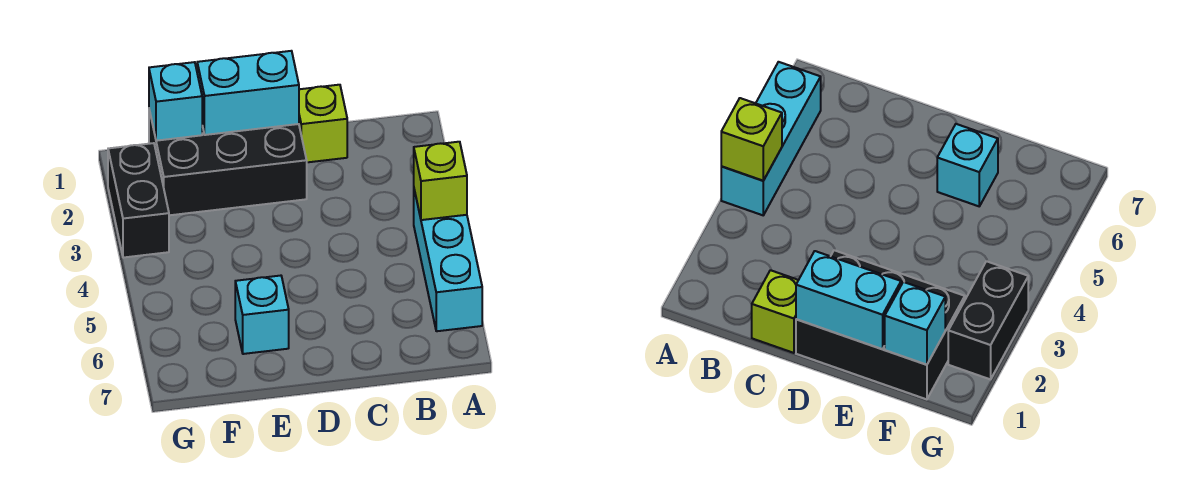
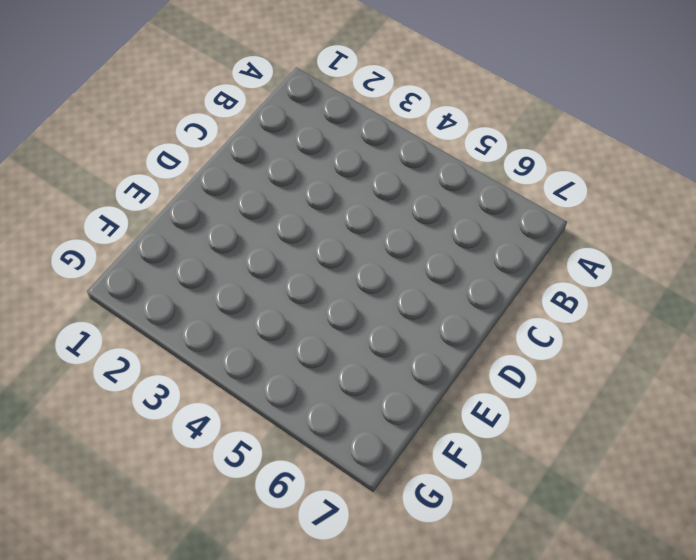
none -> cyan 1x3 brick [414,190,482,331]
none -> lime 1x1 brick [299,85,347,162]

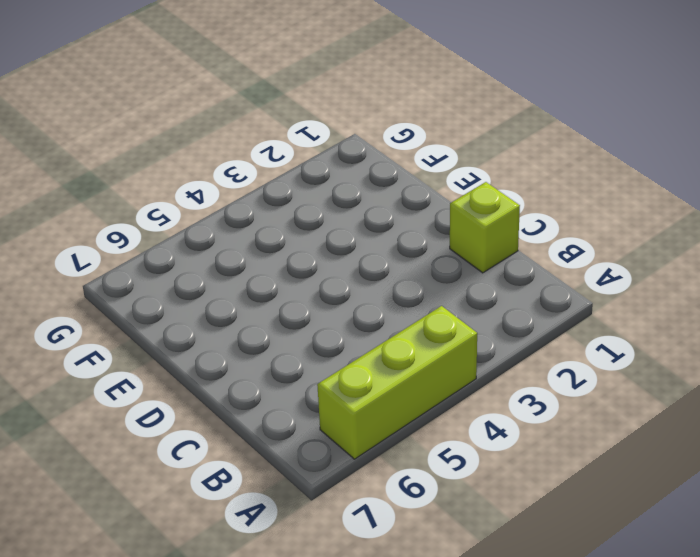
lime 1x3 brick [317,306,477,459] -> cyan 1x3 brick [414,190,482,331]
none -> black 2x3 brick [149,110,307,215]
none -> cyan 1x1 brick [235,276,289,354]

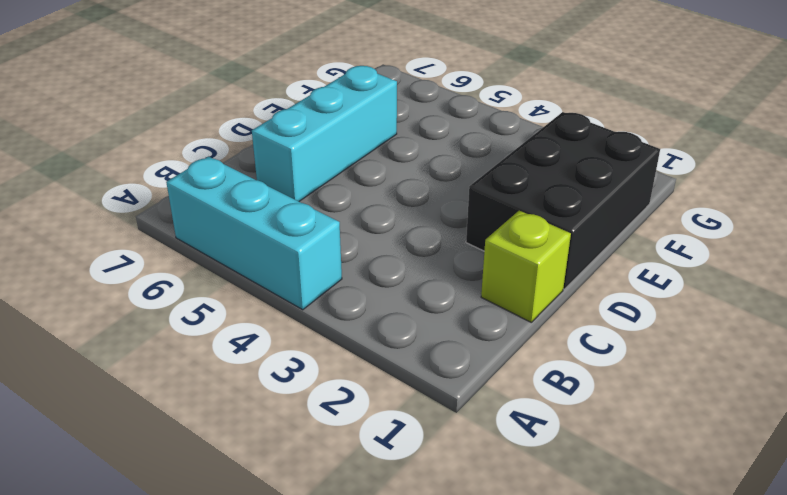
cyan 1x3 brick [252,66,397,201] -> cyan 1x1 brick [235,276,289,354]
none -> black 1x2 brick [108,143,169,258]
none -> lime 1x1 brick [414,142,467,220]

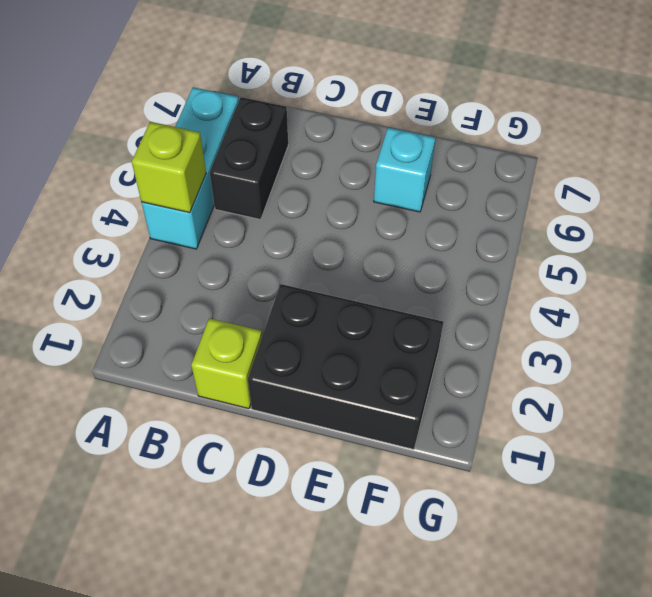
black 1x2 brick [210,97,288,220] -> black 1x2 brick moved to [108,143,169,258]
none -> cyan 1x2 brick [197,51,299,135]
none -> cyan 1x1 brick [149,62,202,141]

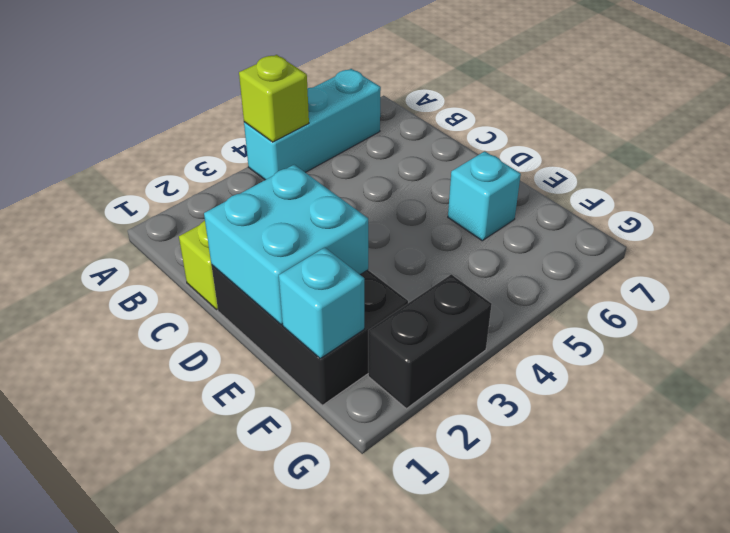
cyan 2x2 brick [204,165,368,325] -> cyan 1x2 brick [197,51,299,135]

